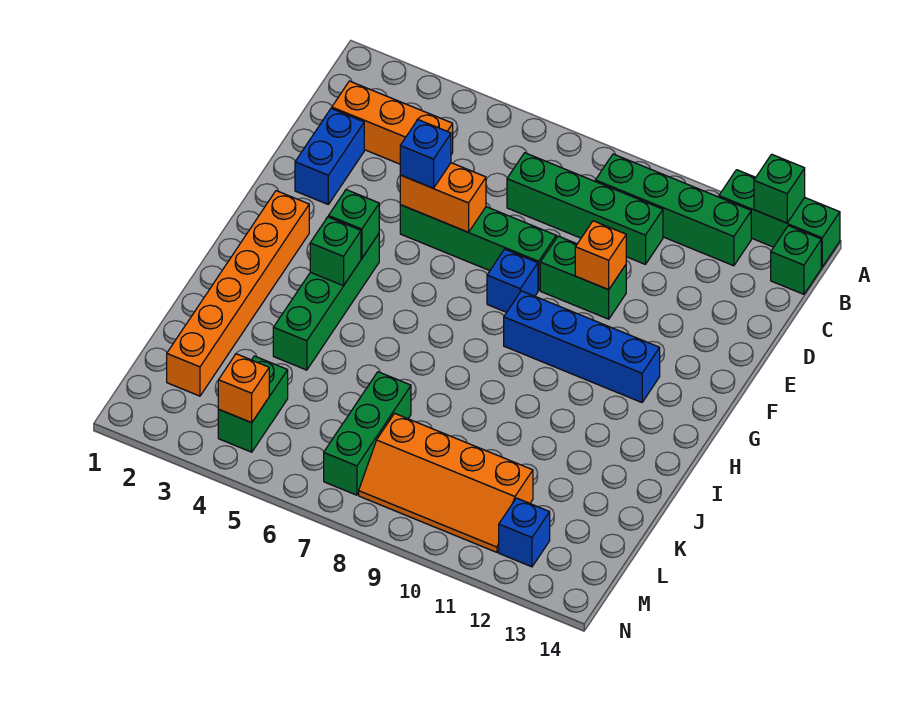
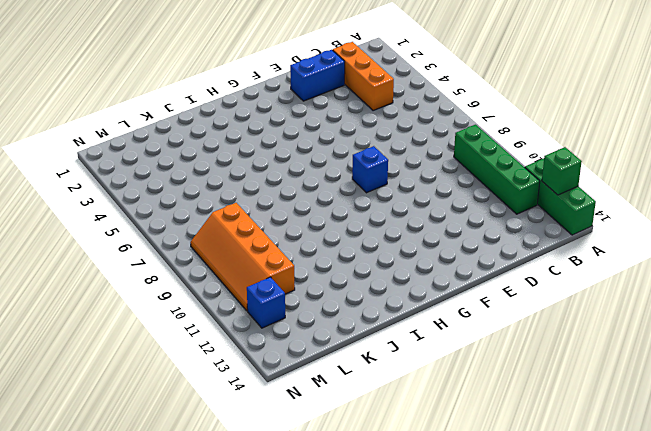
none -> green 1x1 brick [771,226,821,294]
none -> green 1x4 brick [507,153,663,264]
none -> green 1x4 brick [400,205,556,290]

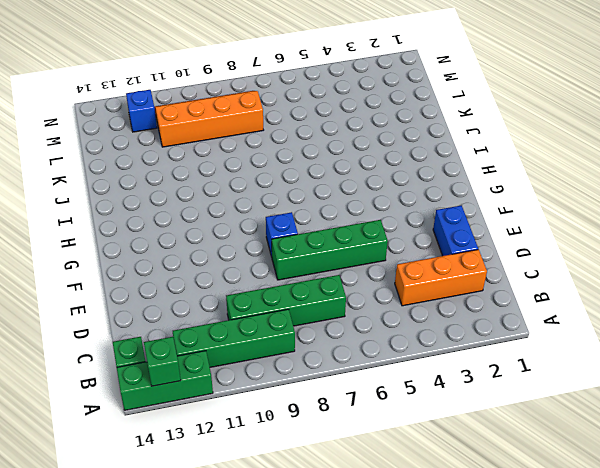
none -> green 1x2 brick [540,236,626,319]
none -> orange 1x6 brick [167,191,309,396]
none -> green 1x4 brick [273,234,379,370]

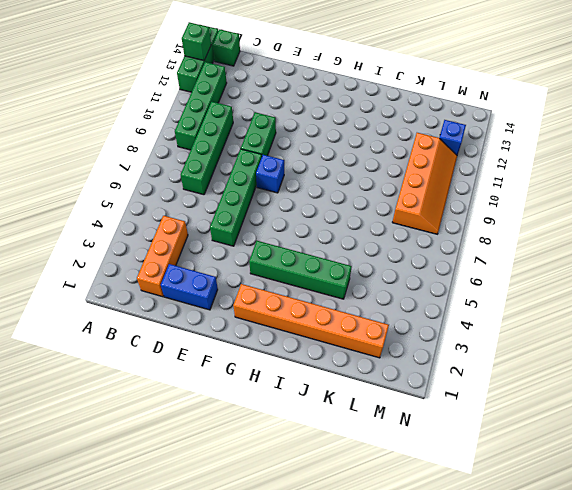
none -> blue 1x4 brick [504,291,660,402]
none -> green 1x3 brick [324,372,411,495]
none -> green 1x2 brick [218,356,288,452]

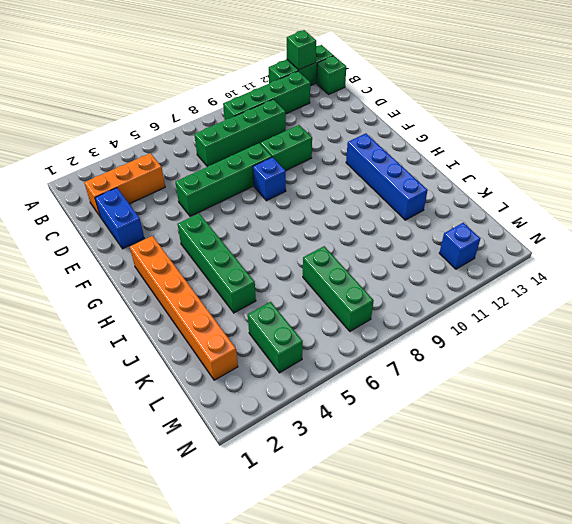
blue 1x4 brick [346,133,428,220] -> blue 1x4 brick turned to [504,291,660,402]
none -> orange 2x4 slope [359,413,533,552]
none -> orange 1x2 brick [400,163,486,232]
none -> orange 1x1 brick [575,221,626,290]

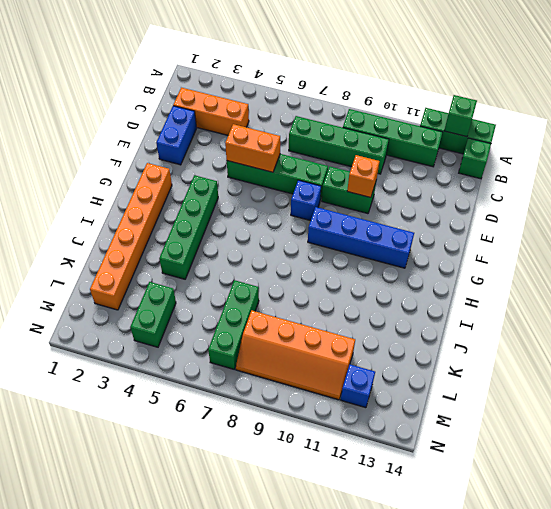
none -> green 1x1 brick [329,190,379,258]
none -> green 1x1 brick [310,217,361,286]
none -> orange 1x1 brick [218,354,269,423]

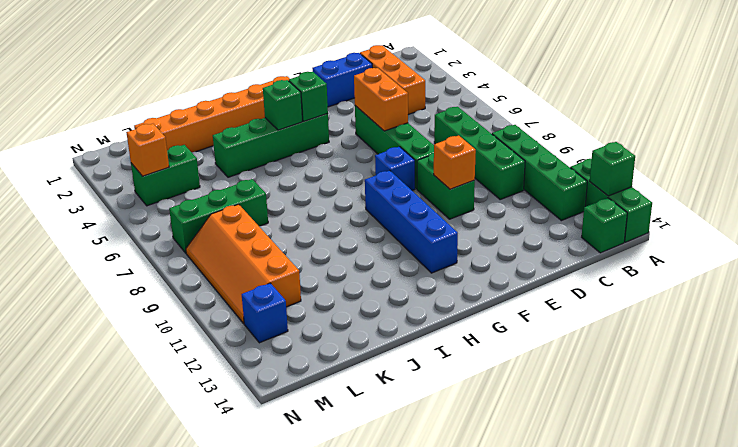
none -> blue 1x1 brick [400,120,451,188]

